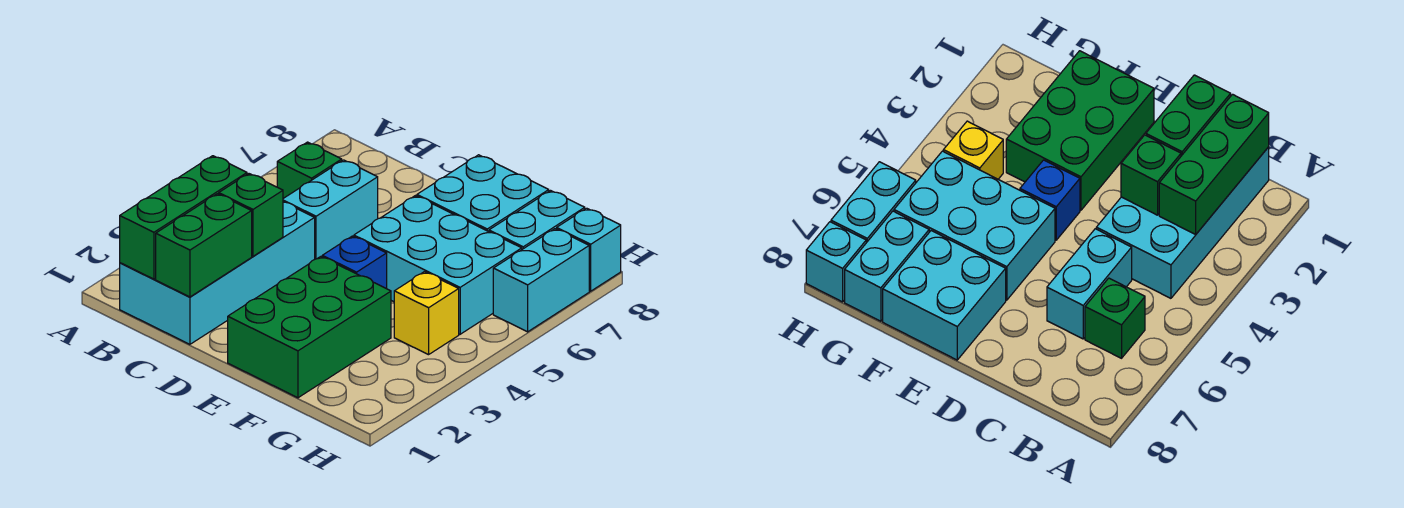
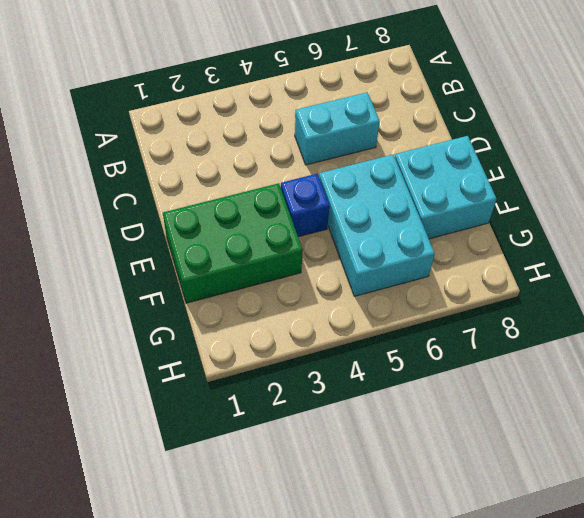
none -> cyan 2x4 brick [120,202,315,344]
none -> green 1x1 brick [277,142,342,198]
none -> yellow 1x1 brick [394,272,459,355]

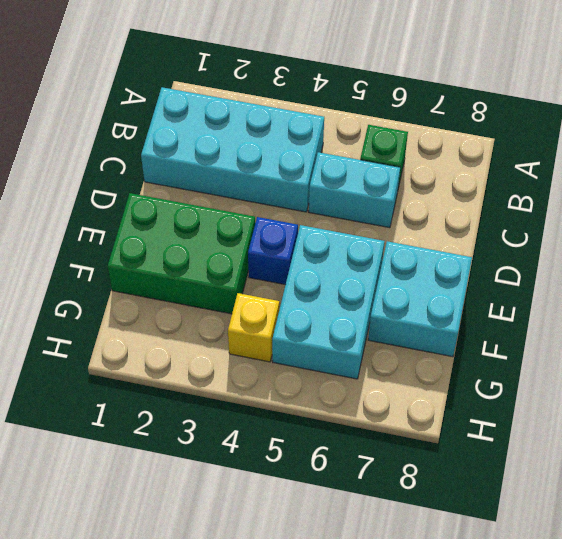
none -> cyan 1x2 brick [489,191,585,249]
none -> cyan 1x2 brick [493,229,589,332]
none -> cyan 1x1 brick [557,208,621,291]

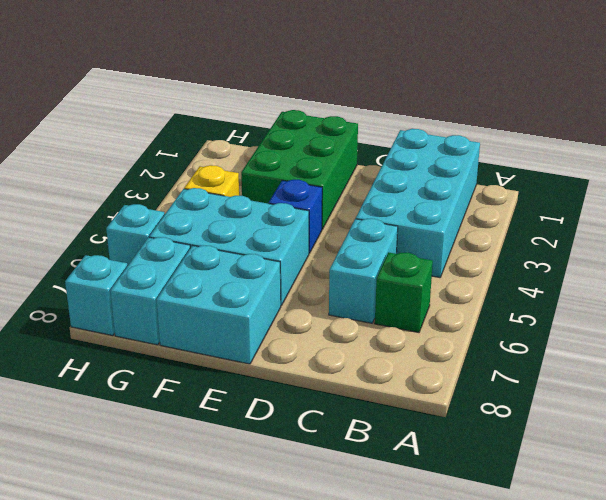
cyan 1x1 brick [106,204,165,266] -> cyan 1x2 brick [493,229,589,332]
none -> green 1x3 brick [120,156,247,279]
none -> green 1x2 brick [156,194,252,297]
none -> green 1x1 brick [219,174,283,256]

